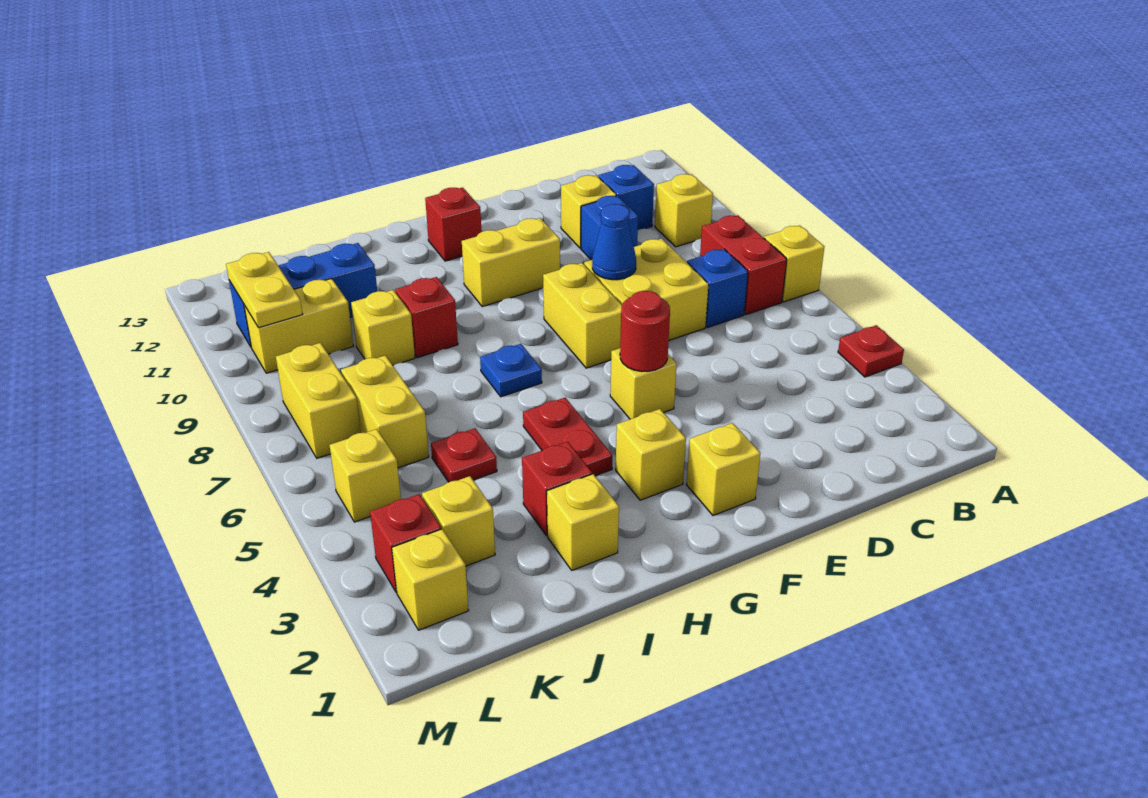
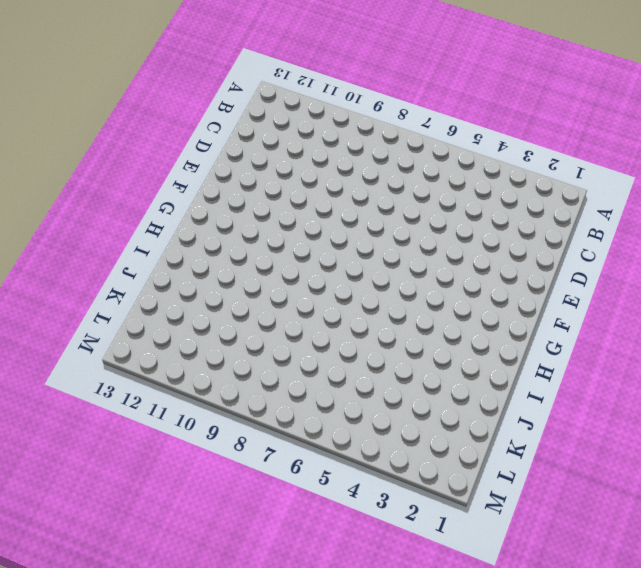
none -> red 1x1 plate [838,325,904,377]
none -> yellow 1x1 brick [764,225,824,302]
none -> red 1x2 brick [700,215,787,315]
none -> yellow 1x1 brick [655,174,713,247]

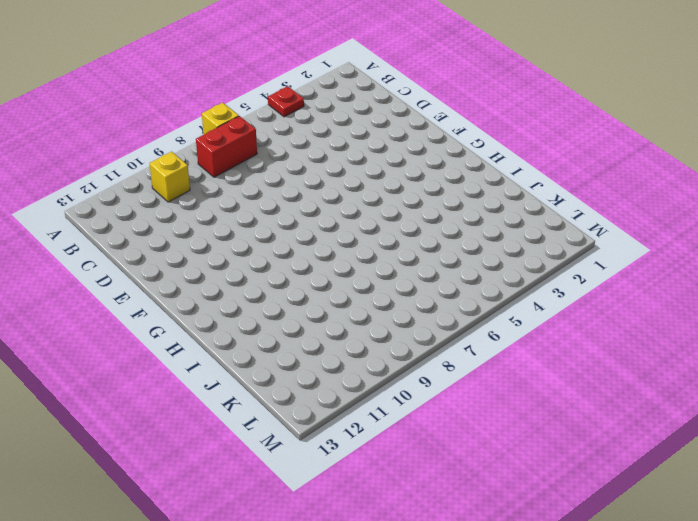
none -> blue 1x1 brick [687,249,748,328]
none -> blue 1x1 brick [598,165,654,230]
none -> yellow 2x2 brick [584,239,709,340]
none -> blue 1x1 brick [581,196,638,260]

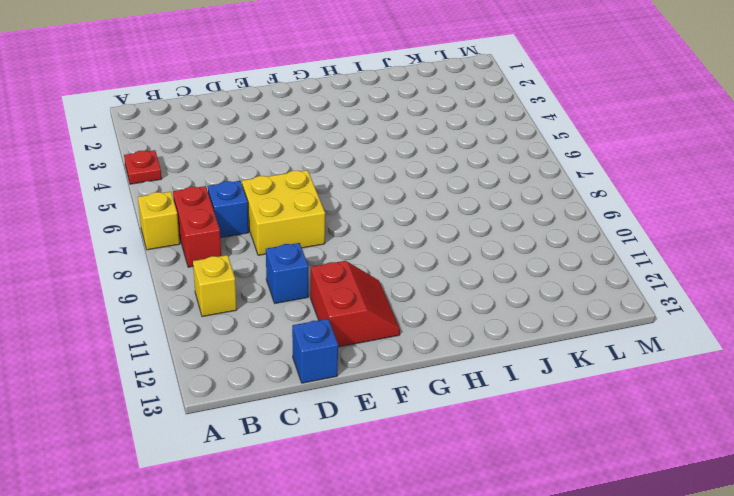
blue 1x1 brick [292,319,338,383] -> blue 1x1 brick moved to [598,165,654,230]
red 2x2 slope [310,261,400,347] -> none
none -> yellow 1x1 brick [561,175,616,248]
none -> yellow 1x1 brick [686,423,760,516]
none -> yellow 1x1 brick [610,348,677,419]
none -> yellow 1x2 brick [543,263,622,368]

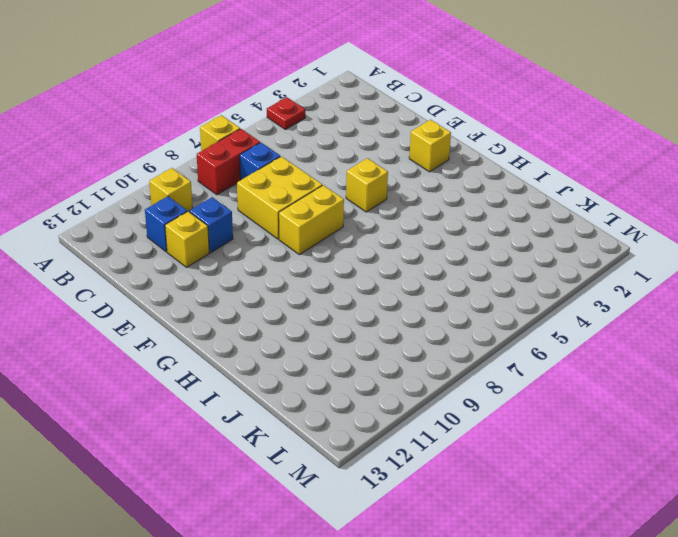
none -> yellow 1x2 brick [462,218,560,307]
none -> yellow 1x1 brick [616,409,686,500]
none -> red 1x1 brick [425,188,482,261]
none -> red 1x2 plate [523,398,612,476]

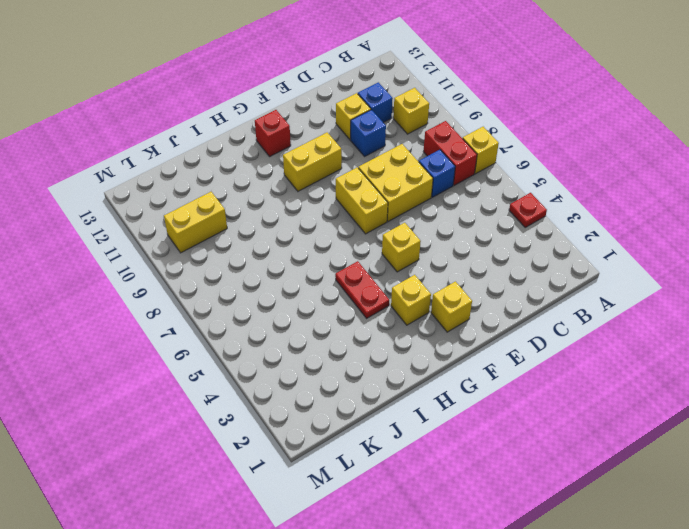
none -> blue 1x1 plate [480,344,542,397]
none -> yellow 1x1 brick [547,474,619,570]
none -> red 1x1 brick [522,442,592,536]
none -> red 1x1 brick [395,277,458,358]

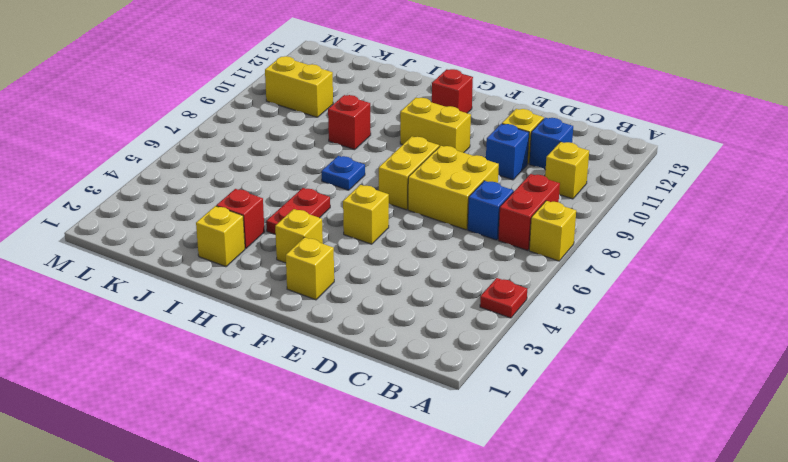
none -> red 1x1 plate [431,428,497,482]
none -> yellow 1x1 brick [351,290,415,365]
none -> blue 1x3 brick [229,243,377,346]
none -> yellow 1x1 brick [422,476,495,566]

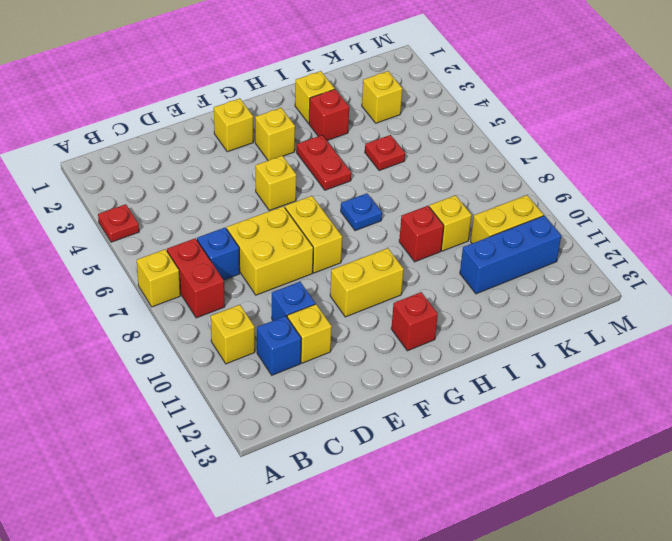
none -> yellow 1x2 brick [341,355,429,468]
none -> yellow 1x1 brick [392,529,469,630]
none -> red 1x1 brick [370,494,441,592]
none -> yellow 1x1 brick [330,429,401,522]

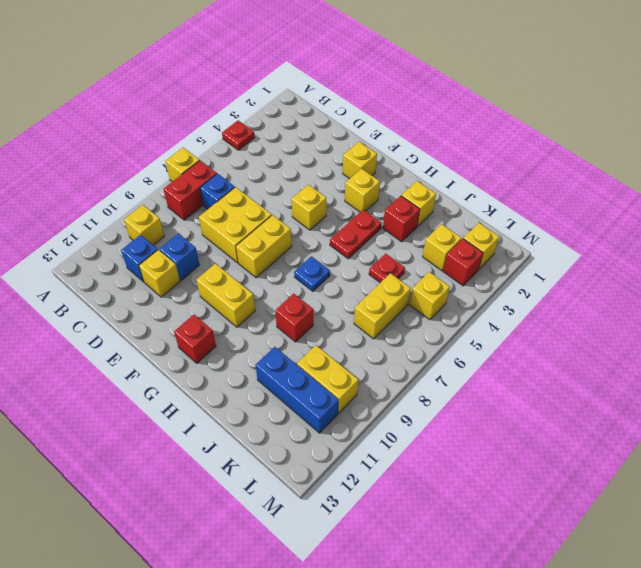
none -> yellow 1x1 brick [351,290,415,365]
none -> yellow 1x2 brick [276,343,361,458]
none -> blue 1x1 cone [592,204,636,280]
none -> red 1x1 round brick [620,291,670,372]

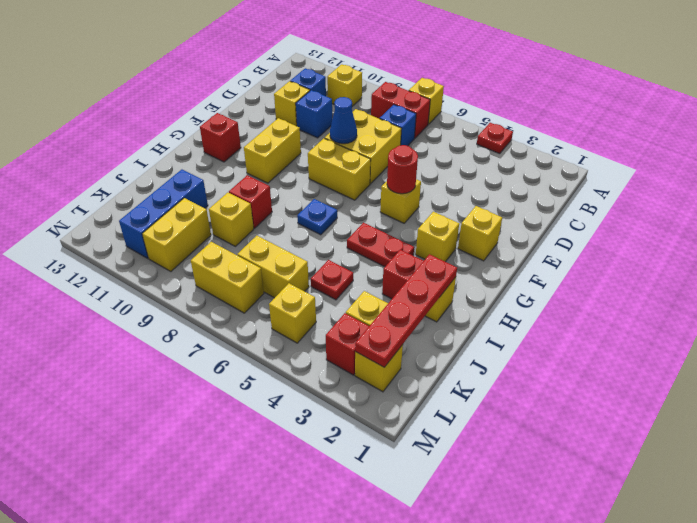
red 1x4 plate [355,254,457,367] -> none
none -> yellow 1x2 plate [226,252,303,328]

